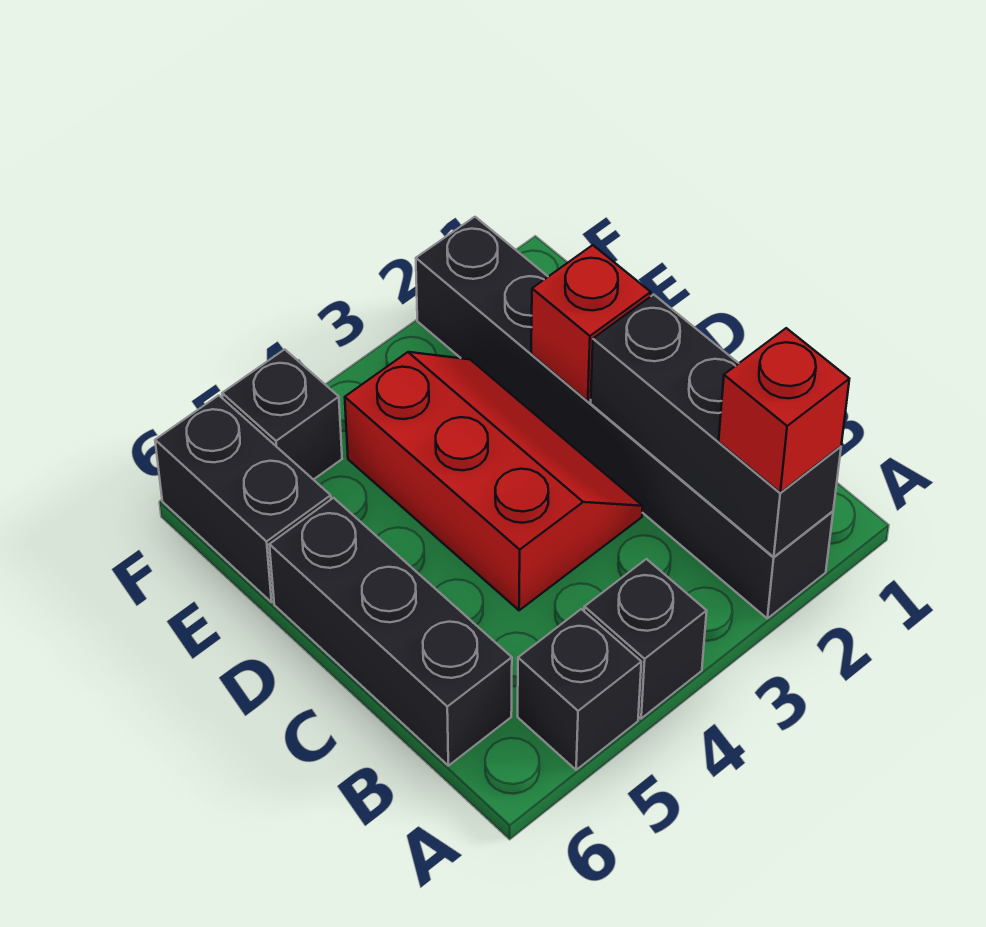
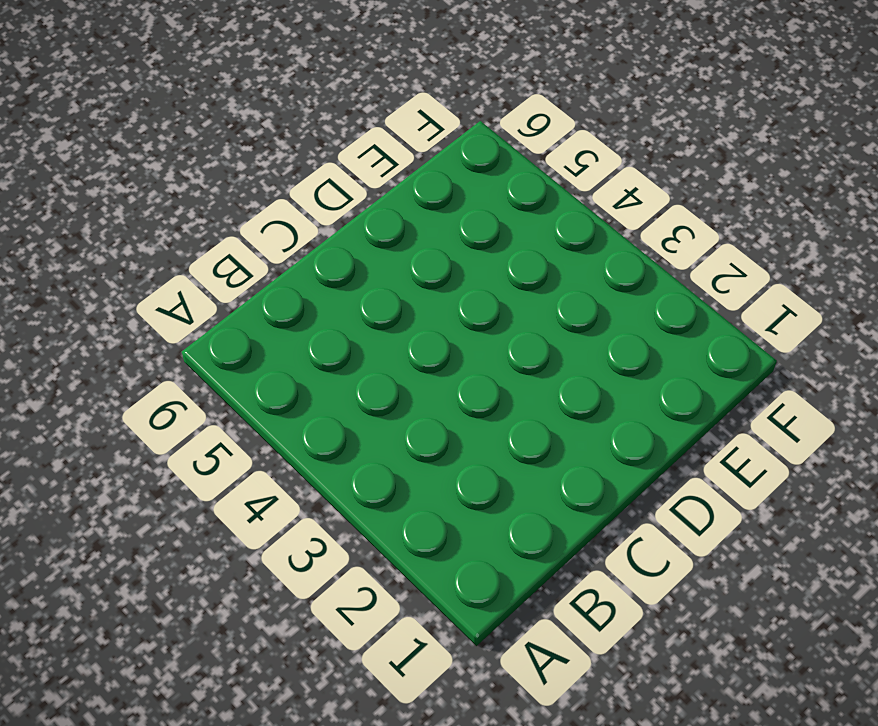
none -> black 1x6 brick [416,217,833,618]
none -> black 1x1 brick [584,559,707,718]

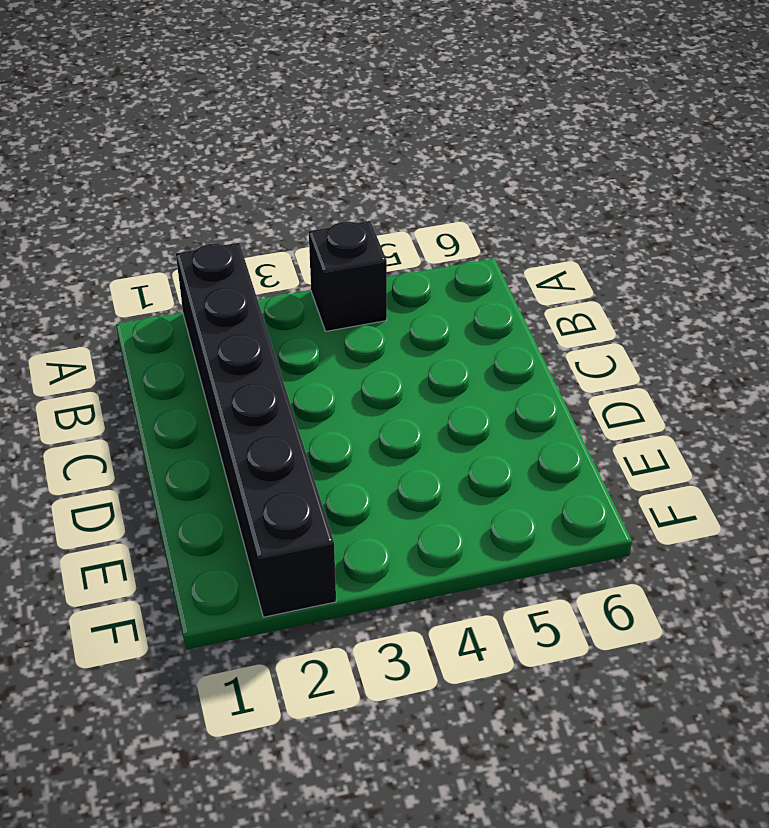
none -> black 1x1 brick [518,609,641,770]
none -> black 1x3 brick [269,498,512,766]

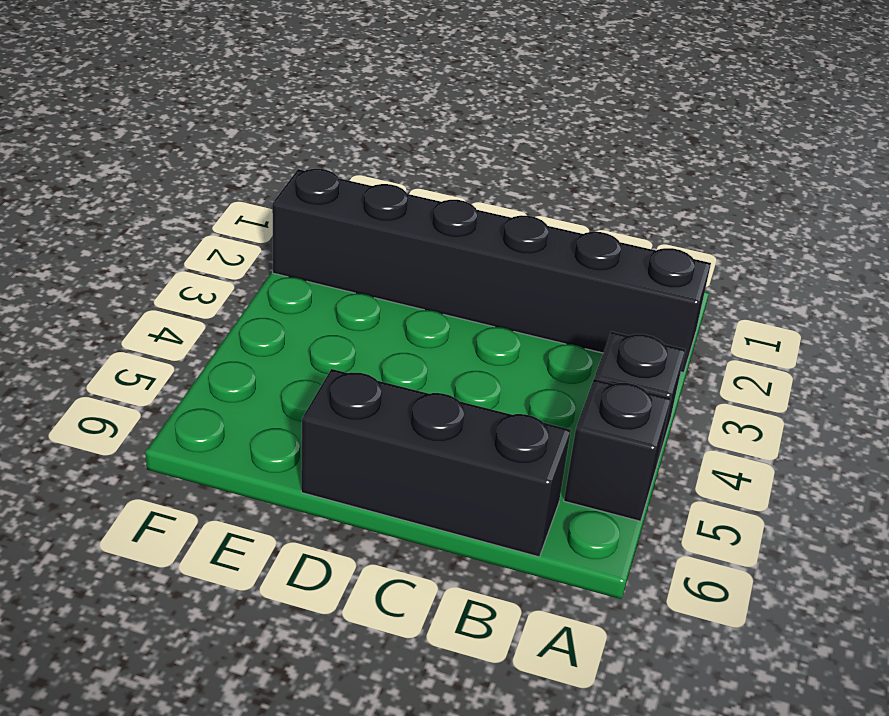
none -> red 2x3 slope [345,352,643,610]
none -> black 1x2 brick [155,395,331,602]

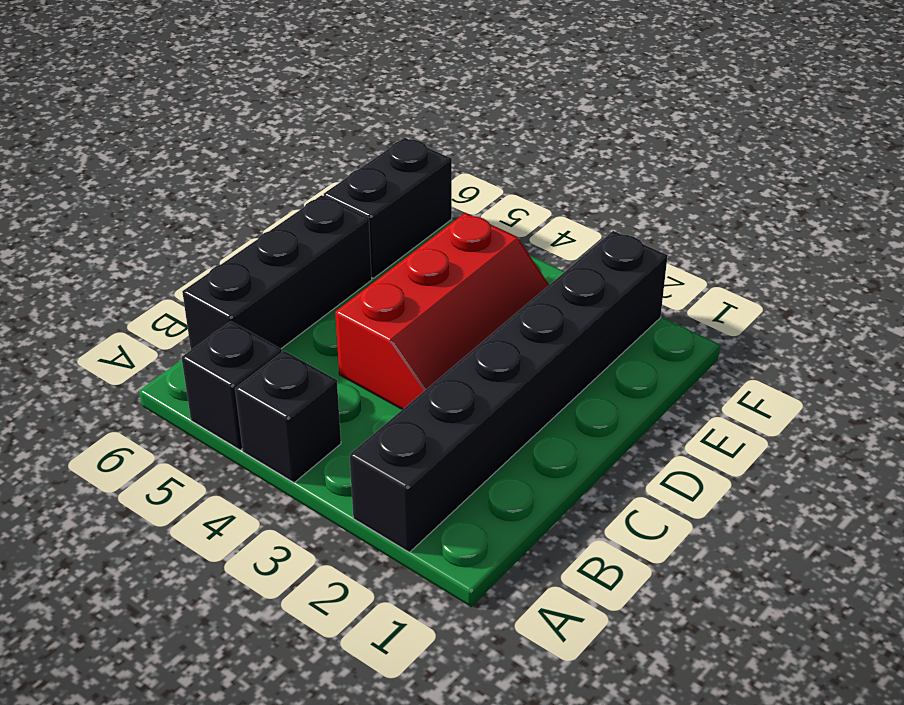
none -> black 1x1 brick [222,349,342,480]
none -> black 1x3 brick [591,294,841,557]

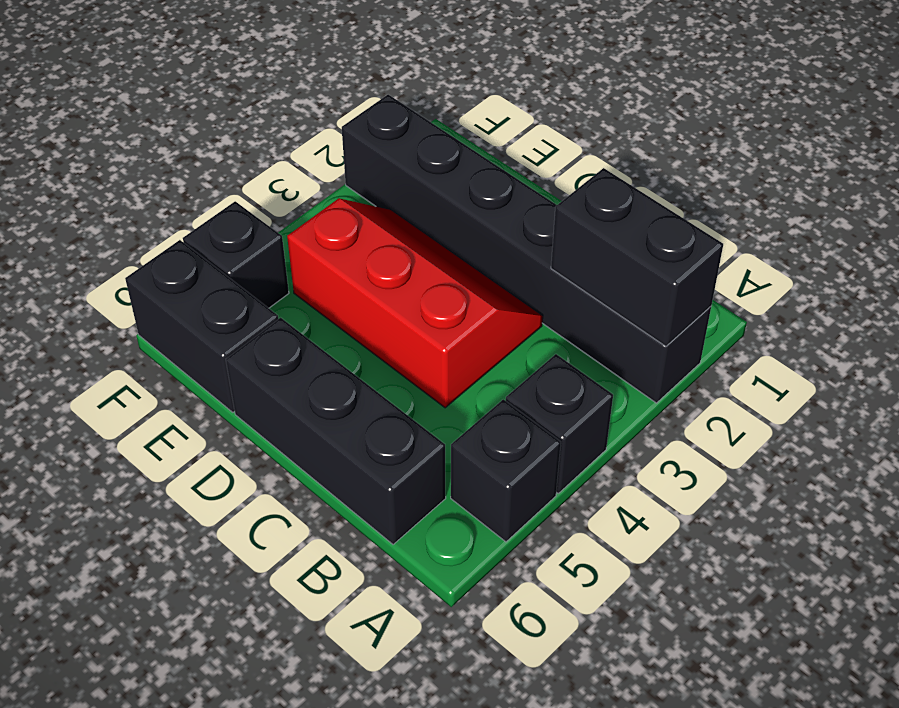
black 1x2 brick [551,168,723,346] -> black 1x3 brick [591,294,841,557]
none -> red 1x1 brick [531,245,651,401]
none -> red 1x1 brick [719,328,849,493]

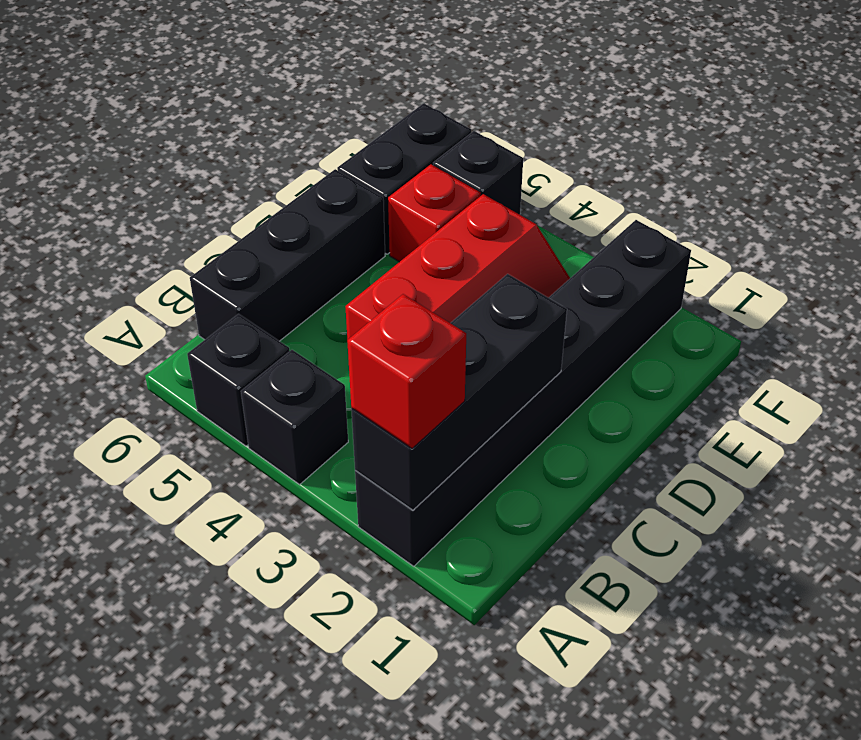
red 1x1 brick [388,164,481,262] -> red 1x1 brick moved to [531,245,651,401]

